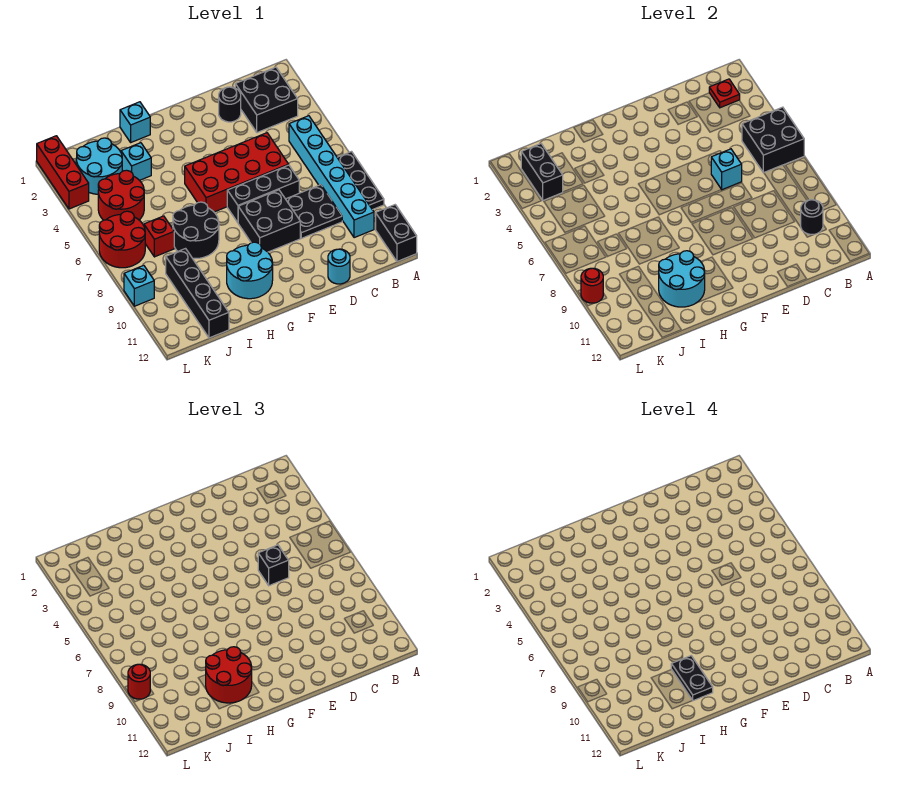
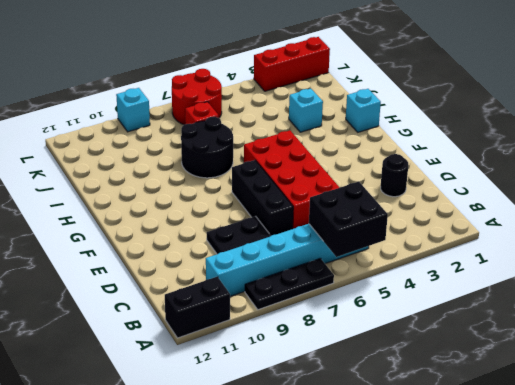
none -> black 2x2 brick [235,67,298,133]
none -> cyan 1x1 round brick [328,249,350,284]
none -> black 2x2 brick [238,190,300,252]
none -> cyan 2x2 round brick [227,242,273,299]

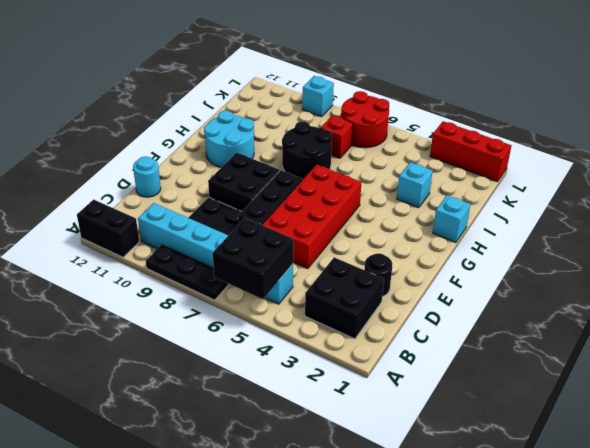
none -> cyan 2x2 round brick [76,138,122,194]
none -> red 2x2 round brick [98,170,144,220]
none -> black 1x4 brick [166,249,229,338]
none -> red 1x1 plate [709,79,740,108]

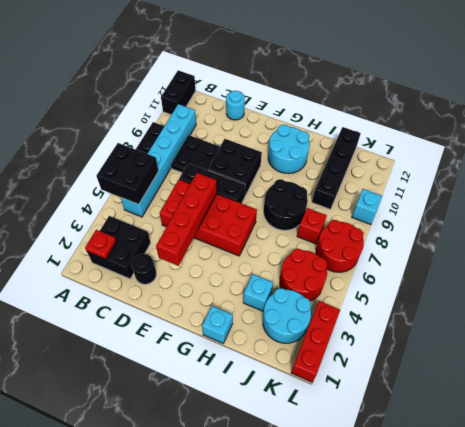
red 1x4 brick [156,173,217,266] -> none
none -> black 1x1 round brick [801,200,823,234]
none -> cyan 1x1 brick [711,149,742,190]
none -> cyan 2x2 round brick [659,251,705,307]
none -> black 1x2 brick [521,144,563,200]

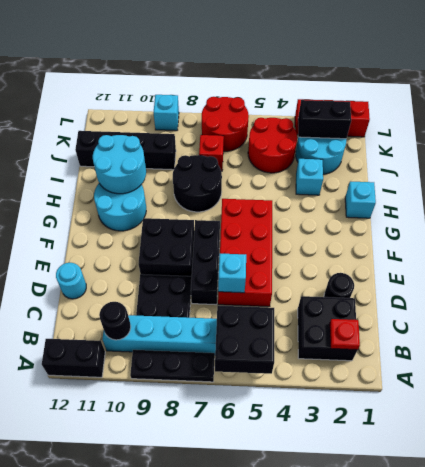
none -> red 1x1 round brick [581,268,603,303]
none -> black 1x1 brick [258,545,289,586]
none -> red 2x2 round brick [206,647,252,703]
none -> red 1x1 round brick [128,664,150,699]

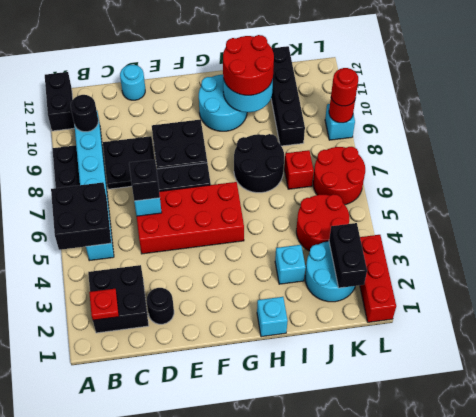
none -> black 1x2 plate [671,656,713,701]

